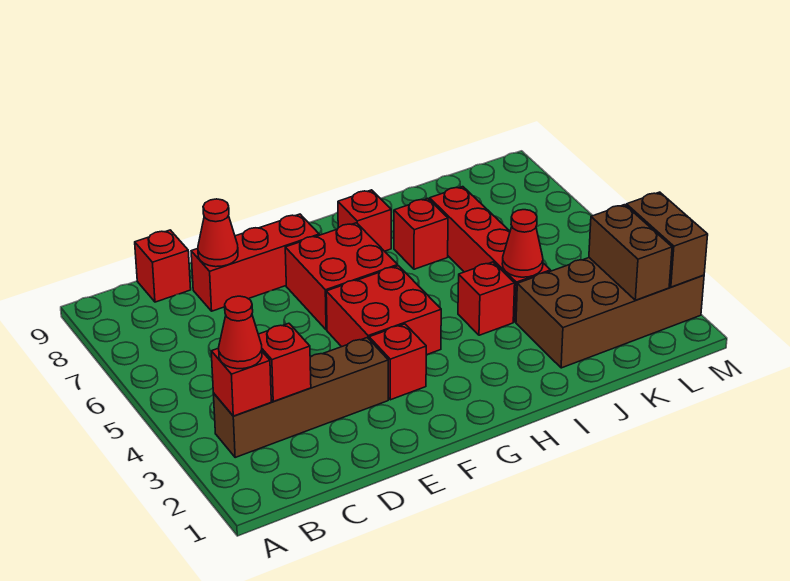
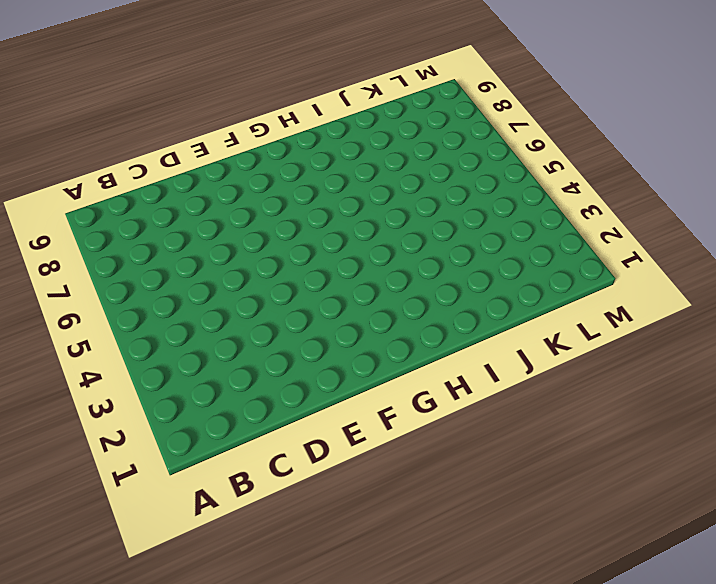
none -> brown 1x4 brick [213,338,388,457]
none -> red 1x1 brick [135,230,191,302]
none -> red 1x3 brick [191,214,319,311]

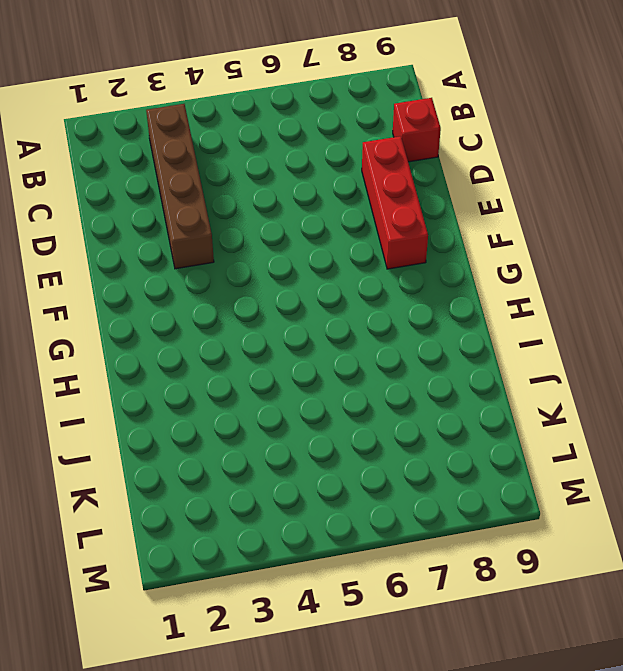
none -> red 1x1 brick [369,324,426,400]
none -> red 2x2 brick [326,266,441,355]
none -> red 2x2 brick [285,223,398,330]

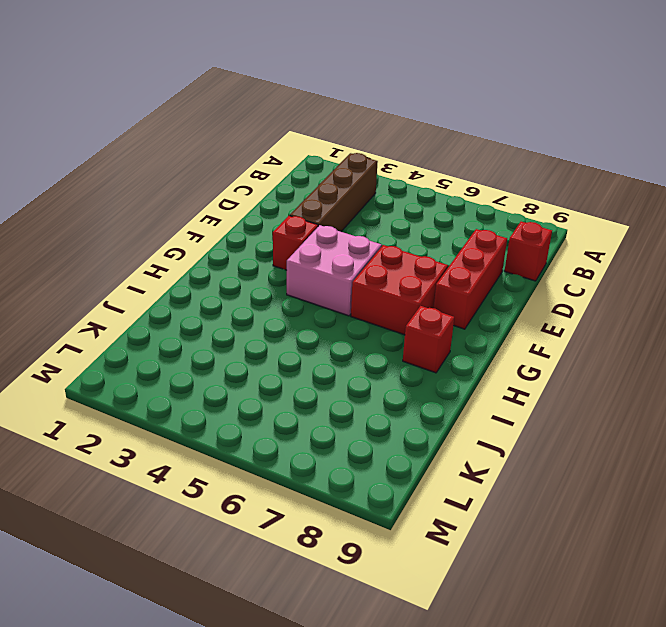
pink 2x2 brick [287,225,382,316] -> red 2x2 brick [326,266,441,355]
none -> red 1x1 brick [458,262,515,335]
none -> red 1x1 brick [394,198,448,269]
none -> brown 2x4 brick [516,258,704,368]

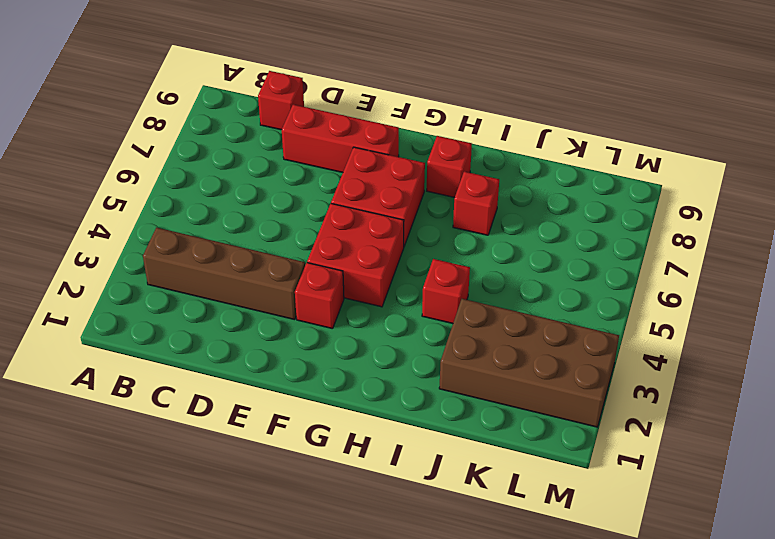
none -> red 1x4 brick [430,187,551,322]
none -> red 1x1 brick [211,348,271,416]
none -> red 1x1 brick [258,323,311,401]

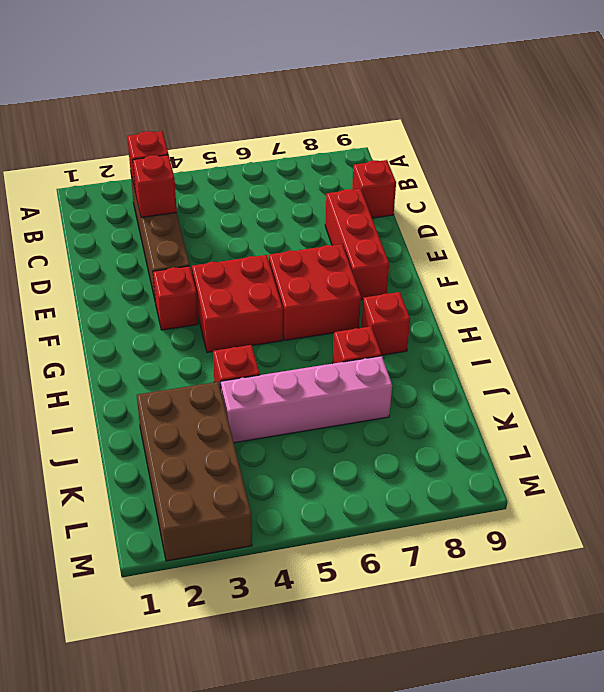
pink 1x4 brick [221,356,392,443] -> red 1x4 brick [430,187,551,322]
none -> red 1x1 cone [198,199,238,267]
none -> red 1x1 cone [502,210,543,277]
none -> brown 1x2 brick [589,205,672,300]

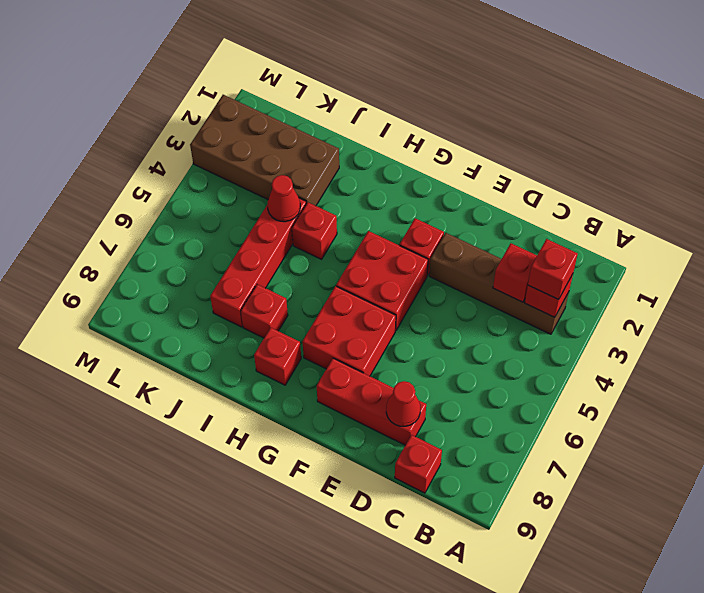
red 1x1 brick [528,239,578,299] -> red 1x1 cone [219,296,262,369]
none -> brown 1x2 brick [589,205,672,300]
none -> brown 1x2 brick [626,192,708,287]

